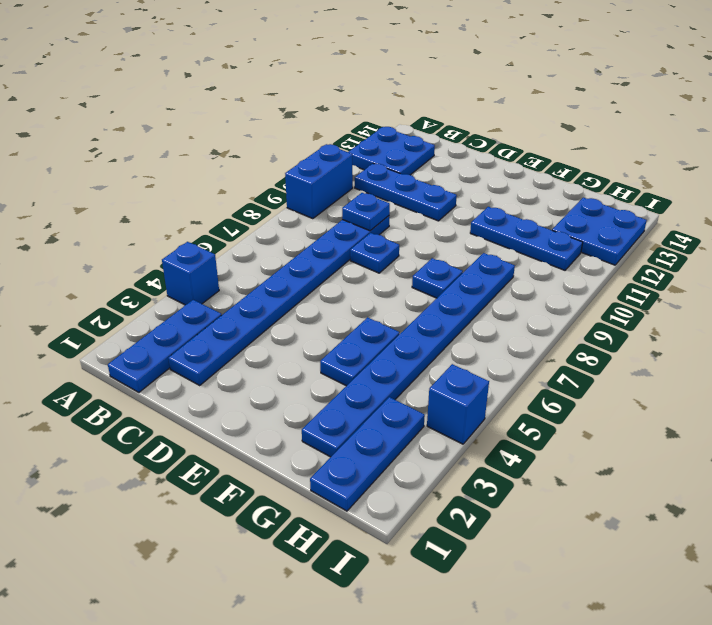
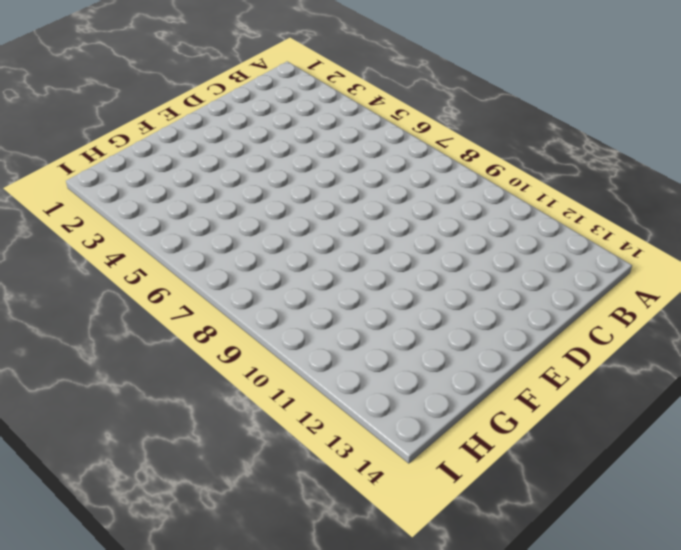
none -> blue 1x1 brick [162,242,219,305]
none -> blue 1x2 brick [285,144,353,219]
none -> blue 2x2 plate [348,127,435,175]

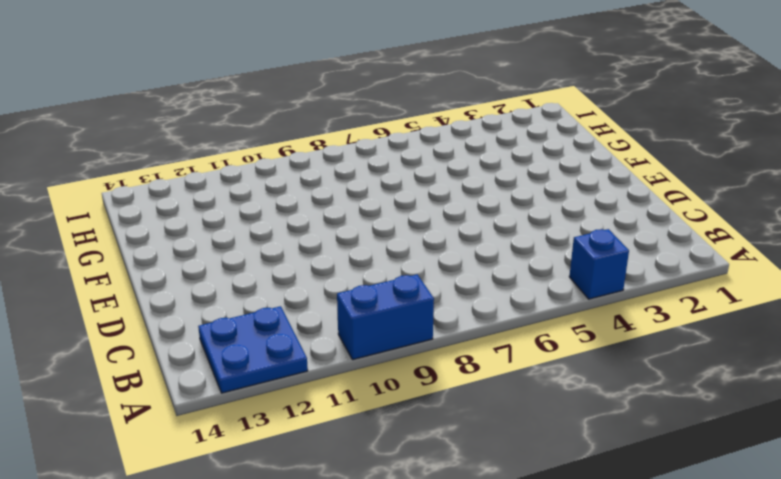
none -> blue 1x3 plate [108,300,222,392]
none -> blue 1x3 plate [355,164,457,221]
none -> blue 1x8 plate [168,216,389,385]

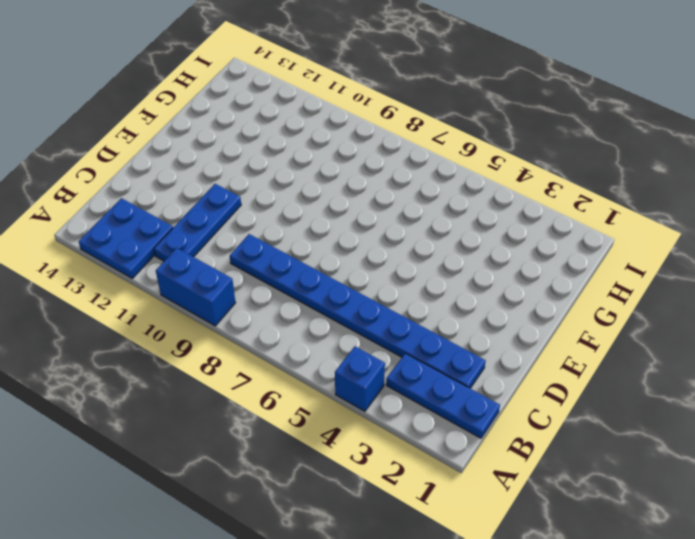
none -> blue 1x1 plate [350,233,399,273]
none -> blue 1x2 plate [320,317,400,386]
none -> blue 1x1 plate [412,258,463,298]

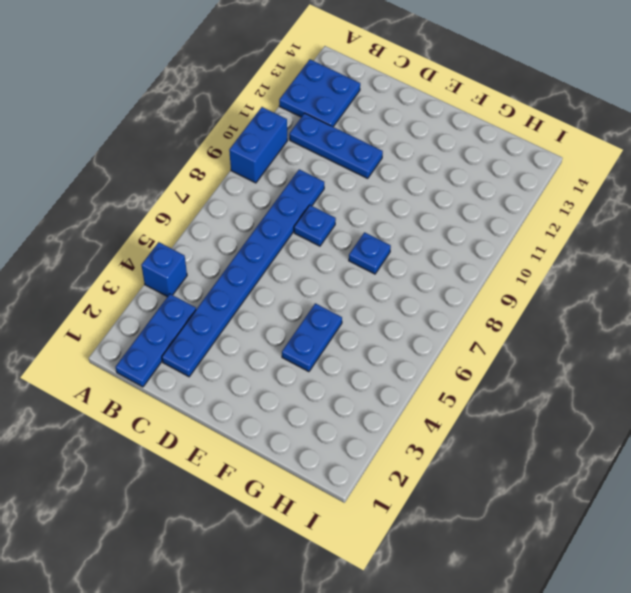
none -> blue 1x3 plate [470,207,583,270]
none -> blue 1x8 plate [302,253,515,457]
none -> blue 1x3 plate [310,397,425,511]

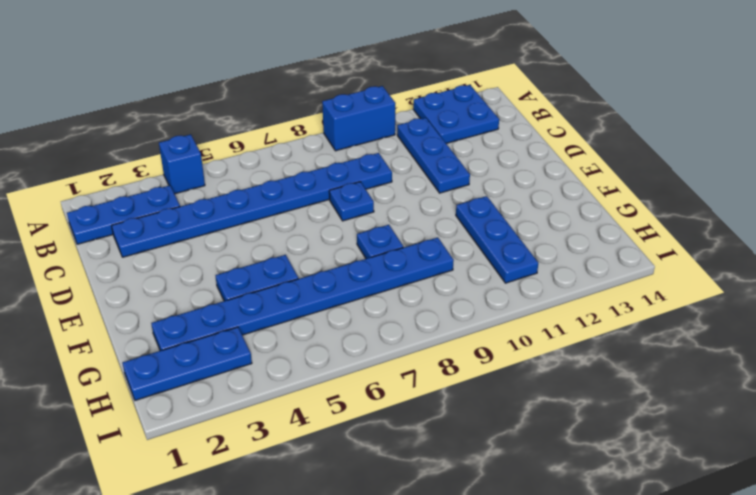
none -> blue 2x2 plate [552,198,647,265]
none -> blue 1x1 brick [427,364,489,444]
none -> blue 1x1 plate [342,193,390,231]

